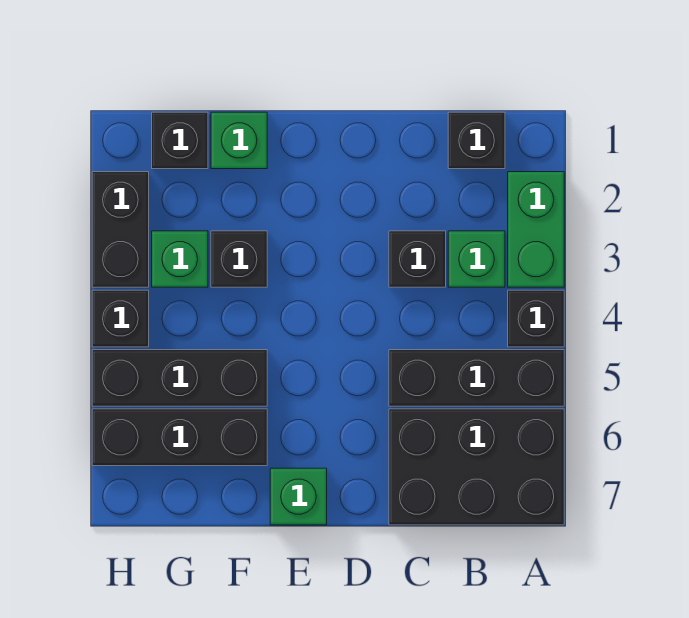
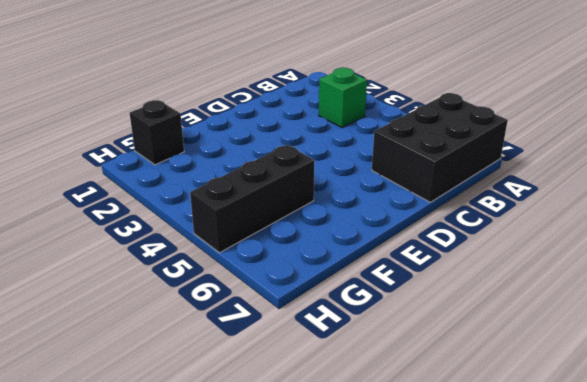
none -> green 1x2 brick [508,172,564,287]
none -> black 1x1 brick [508,290,564,347]
none -> black 1x3 brick [389,350,564,406]

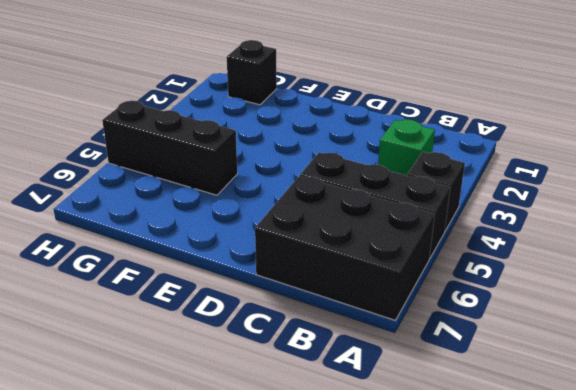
none -> green 1x2 brick [508,172,564,287]
none -> black 1x1 brick [448,112,505,169]
none -> black 1x1 brick [389,231,446,287]

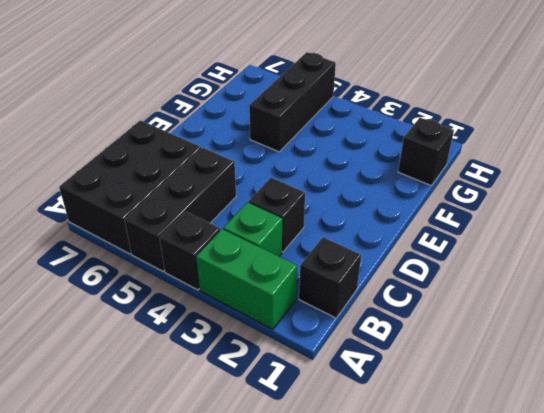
none -> green 1x1 brick [270,468,327,525]
none -> green 1x1 brick [211,112,267,169]
none -> black 1x1 brick [211,231,267,287]

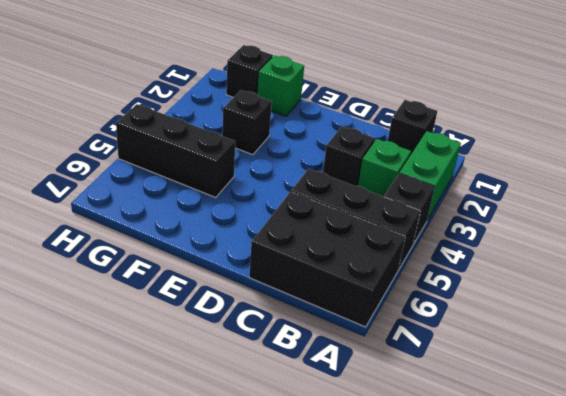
none -> green 1x1 brick [270,468,327,525]
none -> black 1x3 brick [92,409,267,466]
none -> green 1x1 brick [152,231,208,287]

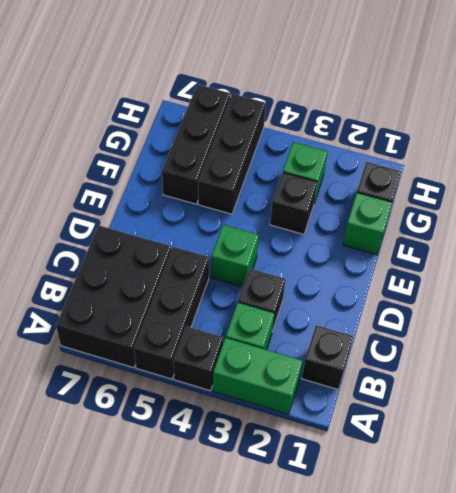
green 1x1 brick [211,225,259,287] -> green 1x1 brick moved to [270,468,327,525]
none -> black 1x2 brick [92,172,149,287]
none -> black 1x1 brick [92,290,149,347]

